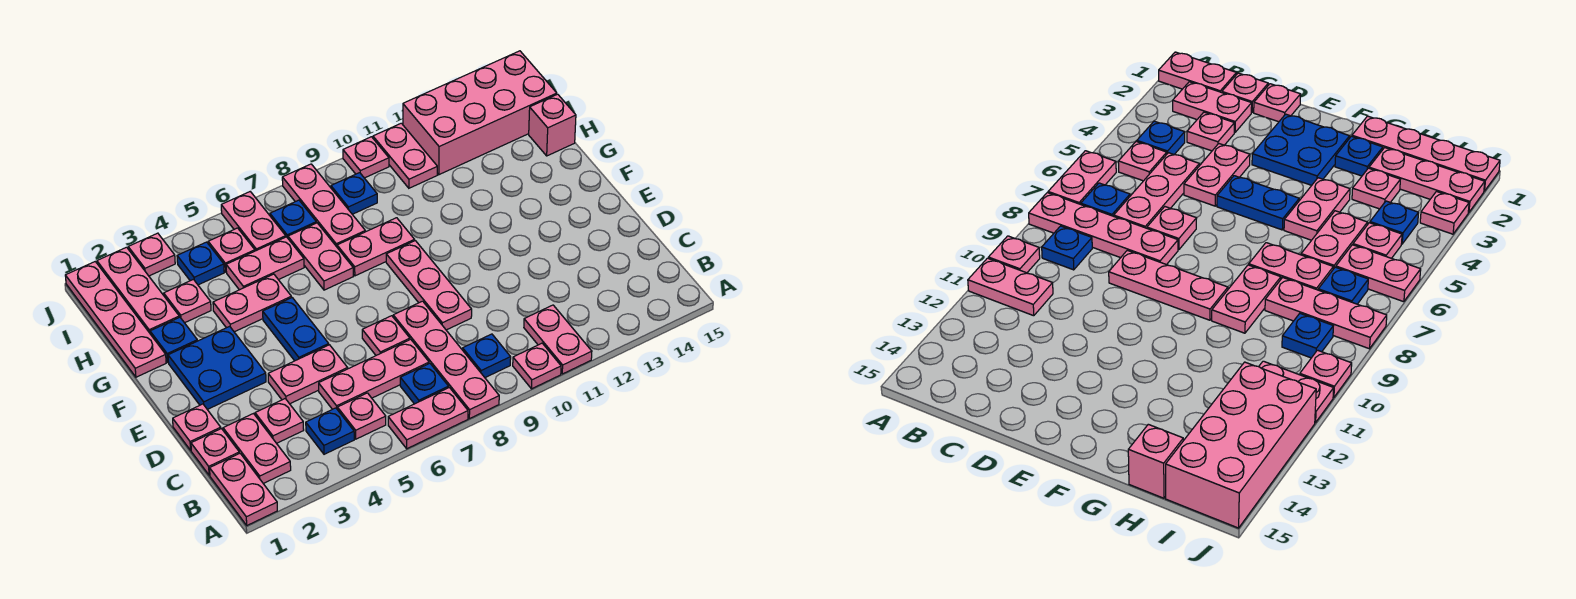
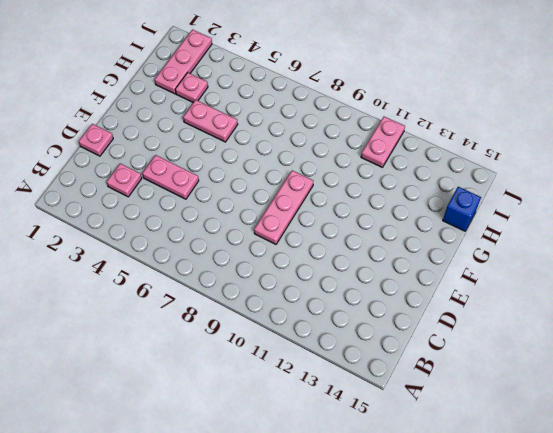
blue 1x1 brick [443,187,481,231] -> pink 1x1 brick [529,94,576,156]
none -> pink 1x2 plate [210,453,277,525]
none -> pink 1x2 plate [388,387,468,449]
none -> pink 1x4 plate [393,301,499,419]
none -> pink 1x1 plate [513,343,561,389]

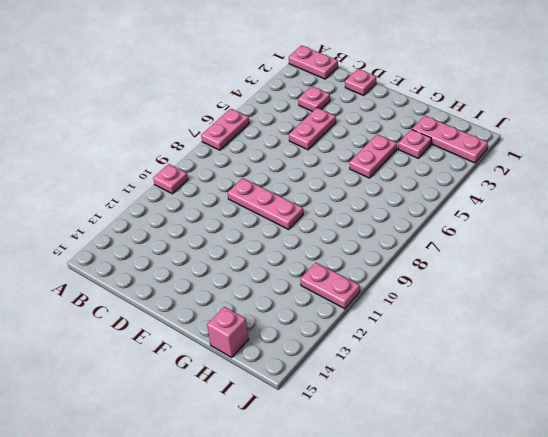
none -> pink 1x4 plate [393,301,499,419]
none -> pink 1x2 plate [524,305,592,374]
none -> pink 1x2 plate [223,414,291,483]
none -> blue 1x1 plate [306,408,354,454]

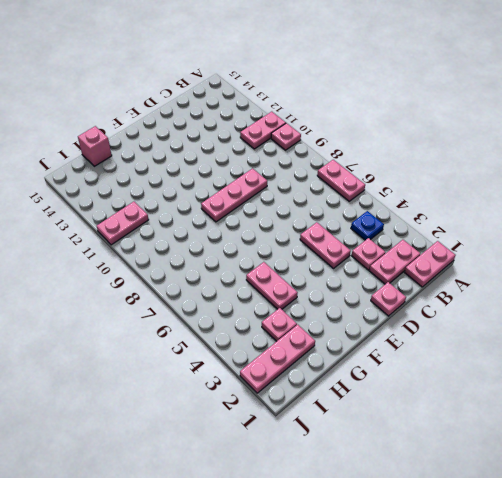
none -> pink 1x4 plate [393,301,499,419]
none -> pink 1x1 plate [337,393,386,439]
none -> blue 1x1 plate [400,363,449,404]
none -> blue 1x1 plate [463,334,511,378]

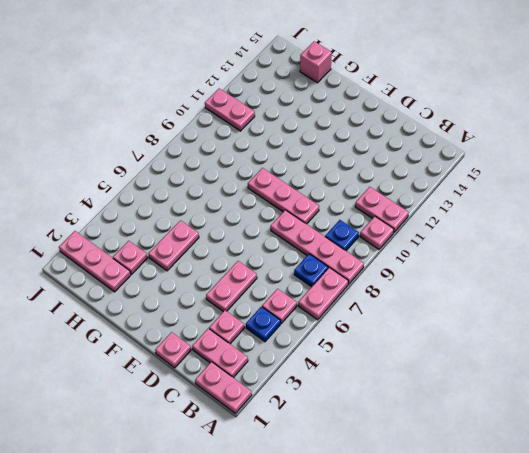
none -> pink 1x1 plate [191,429,239,475]
none -> pink 1x3 plate [319,339,429,409]
none -> pink 1x1 plate [362,316,410,355]
none -> blue 2x2 plate [168,326,266,409]

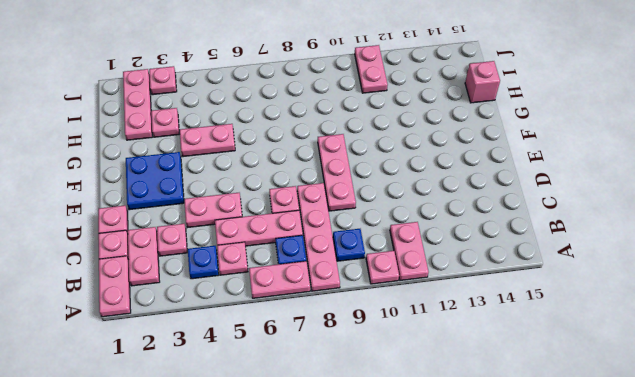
none -> blue 1x2 plate [263,298,329,361]
none -> pink 1x4 plate [65,262,166,377]
none -> blue 1x1 plate [150,317,197,362]
none -> pink 1x2 plate [288,223,353,290]

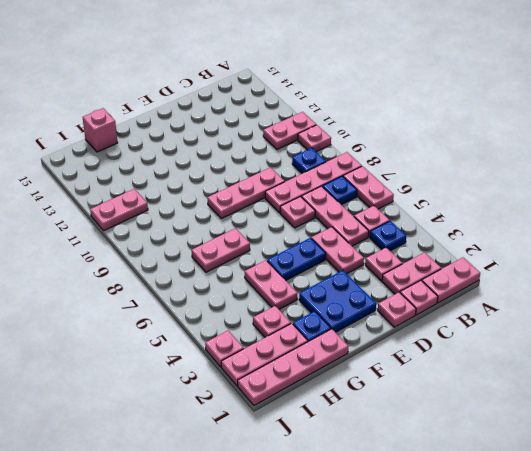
none -> pink 1x2 plate [337,218,415,276]
none -> pink 1x2 plate [226,237,304,290]
none -> pink 1x3 plate [282,164,365,247]
none -> blue 1x1 plate [177,242,224,285]

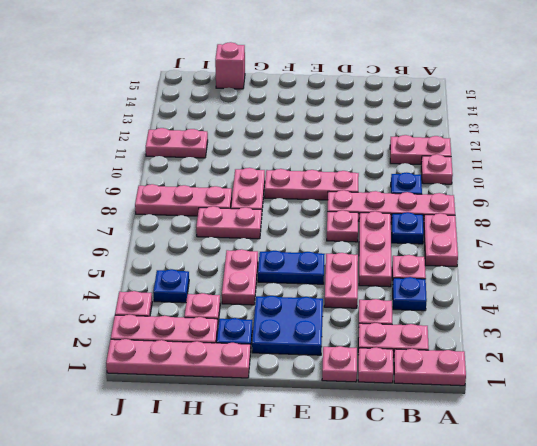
none -> pink 1x2 plate [226,237,304,290]
none -> pink 1x1 plate [208,228,255,272]
none -> pink 1x2 plate [221,192,286,251]
none -> blue 1x1 plate [270,200,316,238]

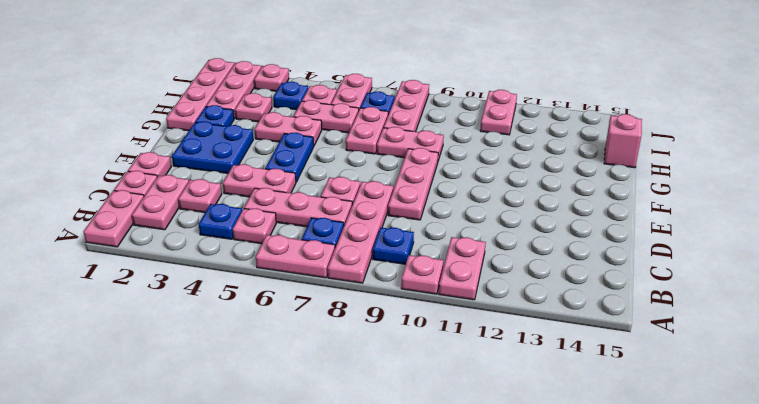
none -> blue 1x1 plate [331,173,377,214]
none -> pink 2x4 brick [403,51,557,175]
none -> pink 1x1 plate [343,137,389,178]

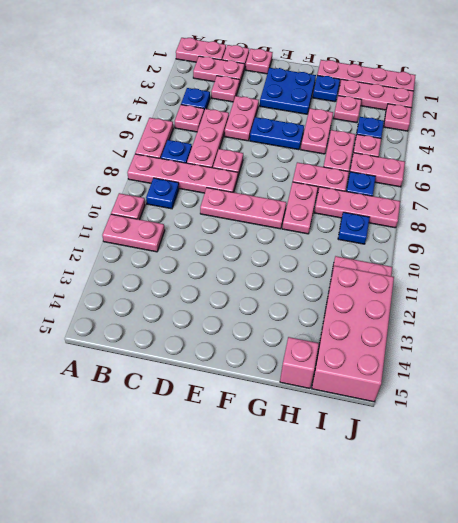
none -> pink 1x1 plate [343,137,389,178]

